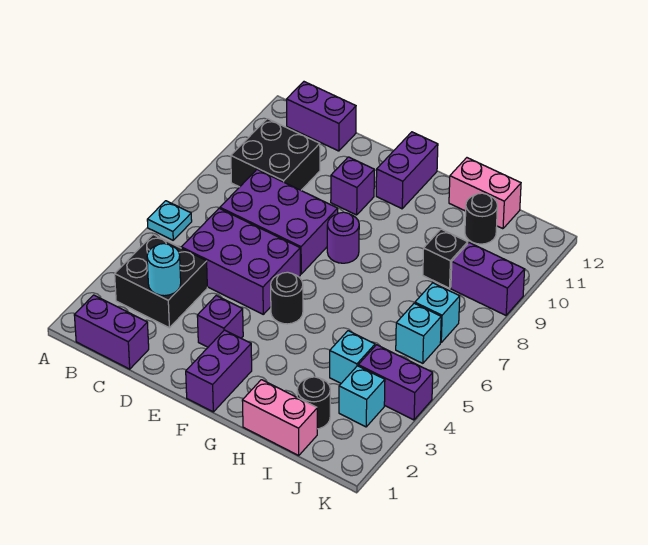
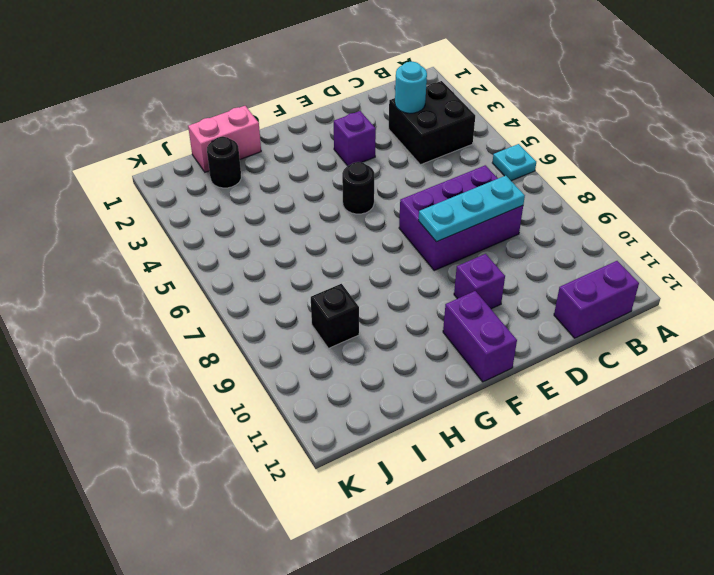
cyan 1x3 plate [418,176,525,242] -> none
none -> purple 1x2 brick [74,295,149,369]
none -> black 2x2 brick [231,119,320,190]
none -> purple 2x3 brick [181,208,300,314]

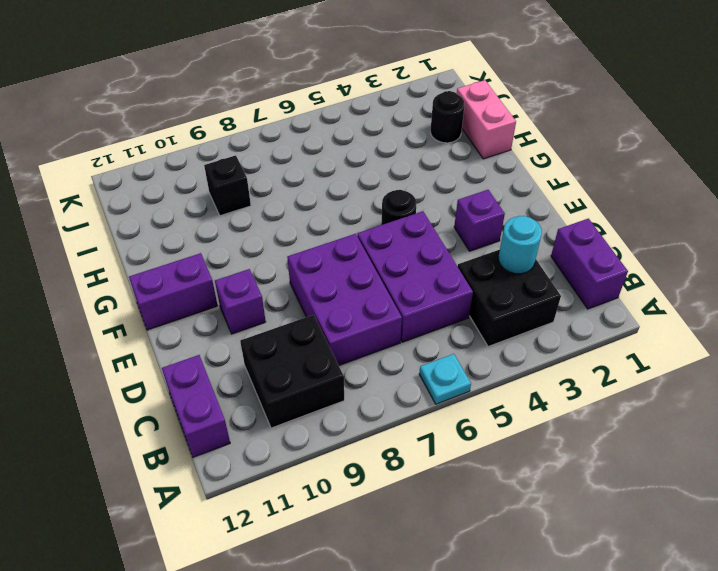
none -> purple 1x2 brick [186,330,252,412]
none -> purple 1x1 round brick [327,212,359,263]
none -> pink 1x2 brick [449,158,521,229]

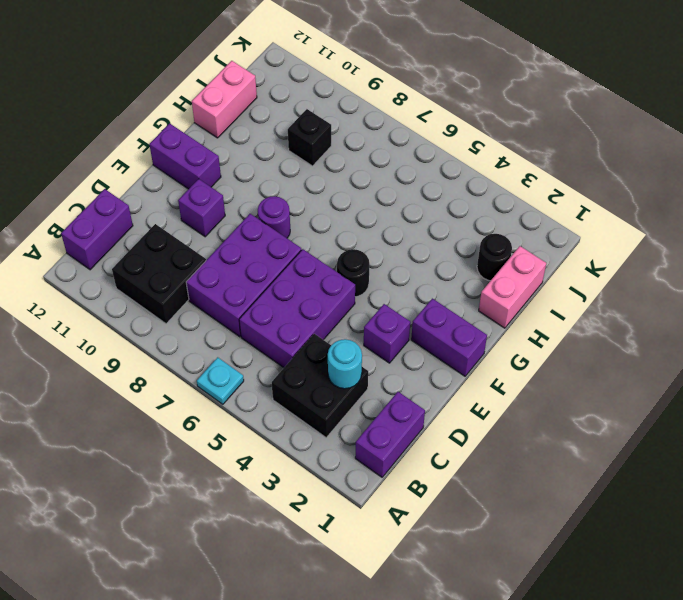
none -> cyan 1x1 brick [330,331,375,383]
none -> black 1x1 round brick [465,193,497,244]
none -> cyan 1x1 brick [339,366,385,427]

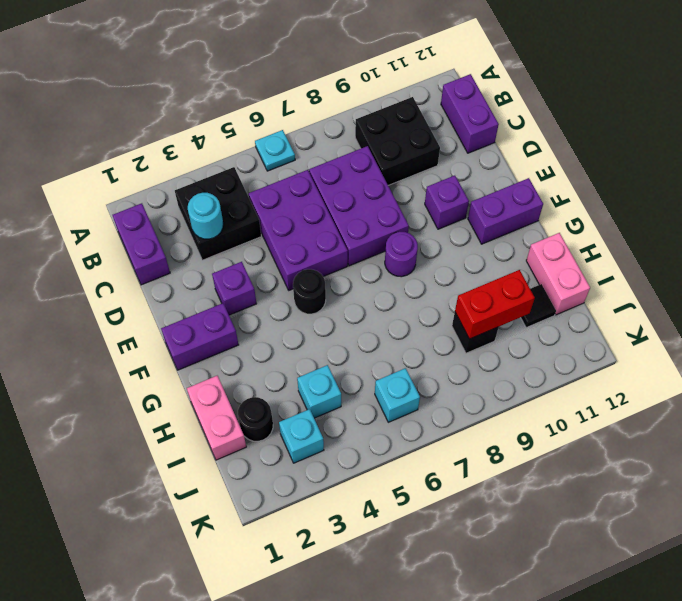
red 1x2 brick [455,270,535,339] -> none
black 1x1 tile [521,284,556,327] -> black 1x1 round brick [465,193,497,244]
none -> purple 1x2 brick [358,345,433,420]
none -> cyan 1x1 brick [415,283,460,342]
none -> purple 1x2 brick [451,243,525,315]

